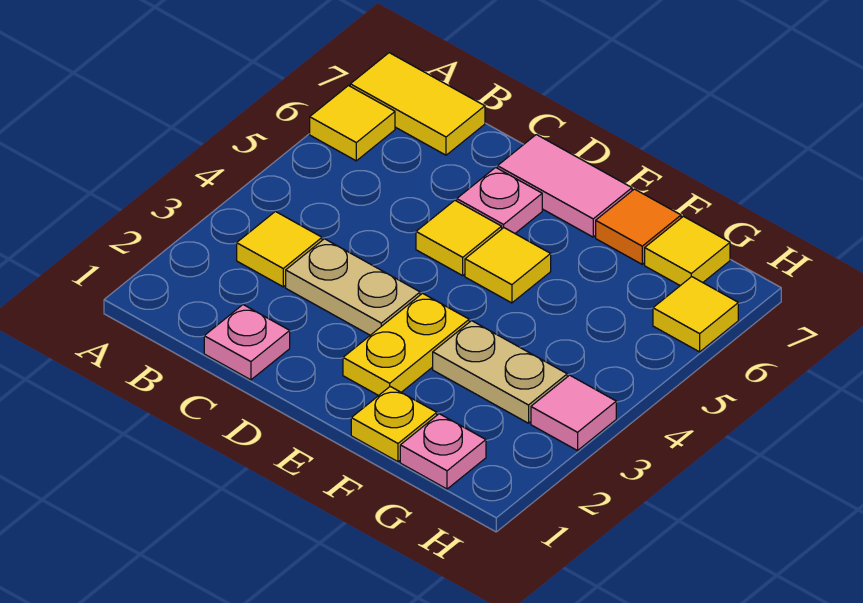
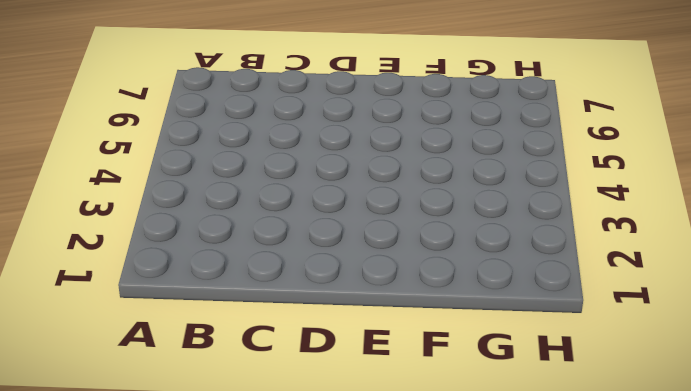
none -> yellow 1x1 tile [310,86,395,161]
none -> yellow 1x2 tile [350,53,485,155]
none -> yellow 1x1 tile [237,212,322,287]

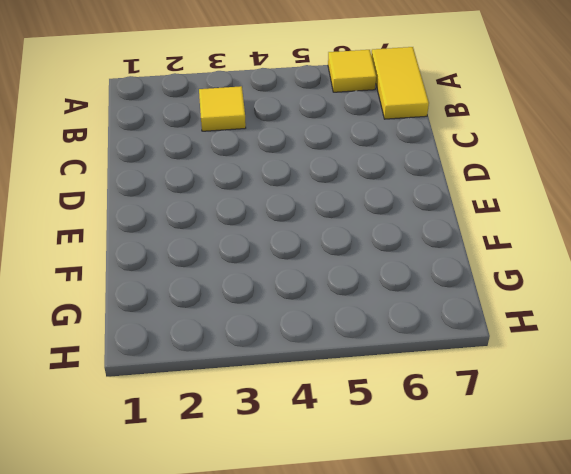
none -> pink 1x1 plate [204,305,290,380]
none -> tan 1x2 plate [286,239,420,335]
none -> yellow 1x1 tile [416,200,502,275]

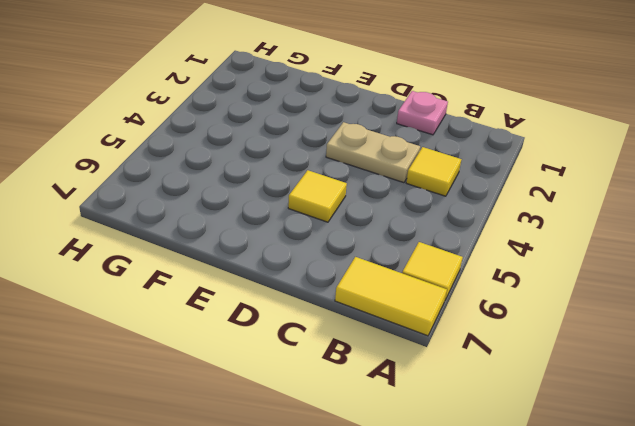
none -> pink 1x1 plate [457,167,542,233]
none -> pink 1x2 tile [498,135,632,237]
none -> yellow 1x2 plate [343,293,469,396]

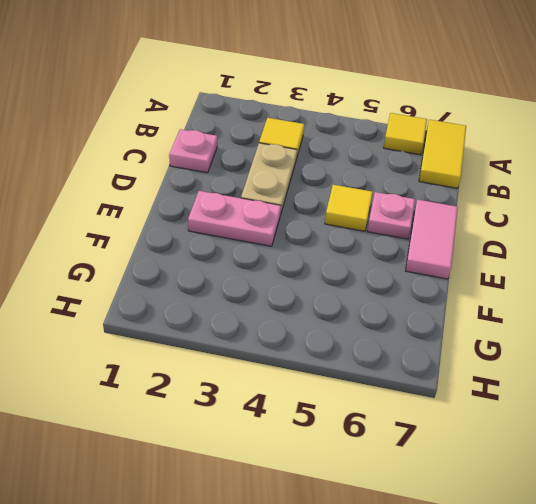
pink 1x2 plate [188,191,281,246] -> yellow 1x2 plate [343,293,469,396]
none -> yellow 1x1 tile [465,228,551,303]
none -> yellow 1x1 plate [351,387,437,462]
none -> tan 1x2 plate [433,321,567,423]

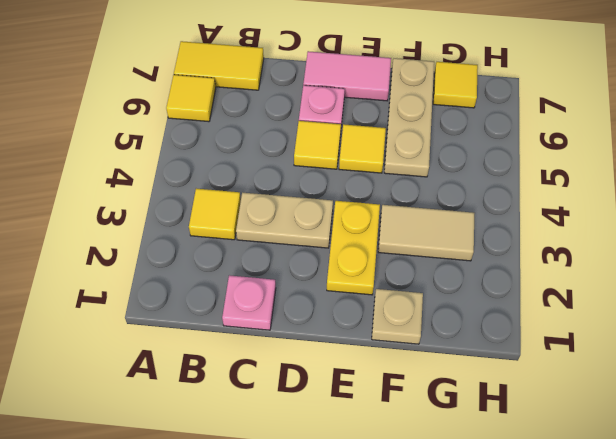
tan 1x1 plate [372,289,423,344] -> yellow 1x1 plate [351,387,437,462]
tan 1x2 tile [378,205,475,261] -> tan 1x2 plate [433,321,567,423]
tan 1x3 plate [384,58,434,177] -> orange 1x1 tile [596,189,681,264]
none -> pink 1x1 plate [400,414,486,489]
none -> pink 1x1 tile [531,375,616,451]
none -> yellow 1x1 tile [653,277,738,352]

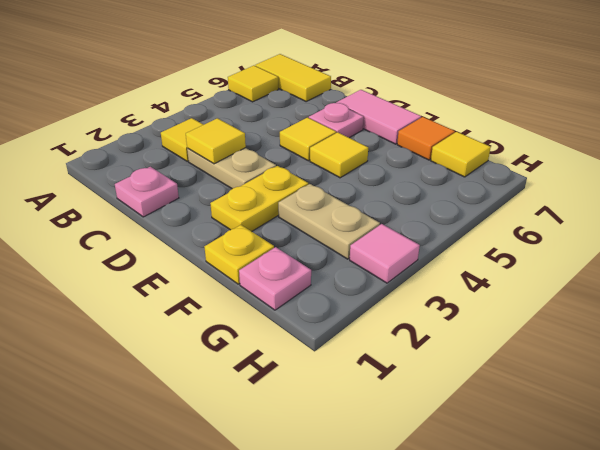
yellow 1x1 tile [186,118,246,164] -> yellow 1x1 tile moved to [653,277,738,352]

